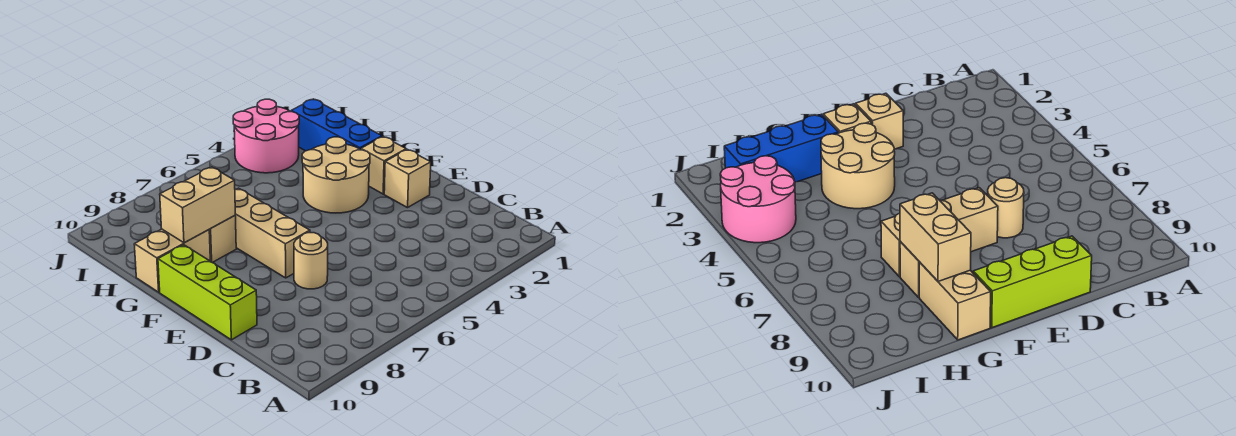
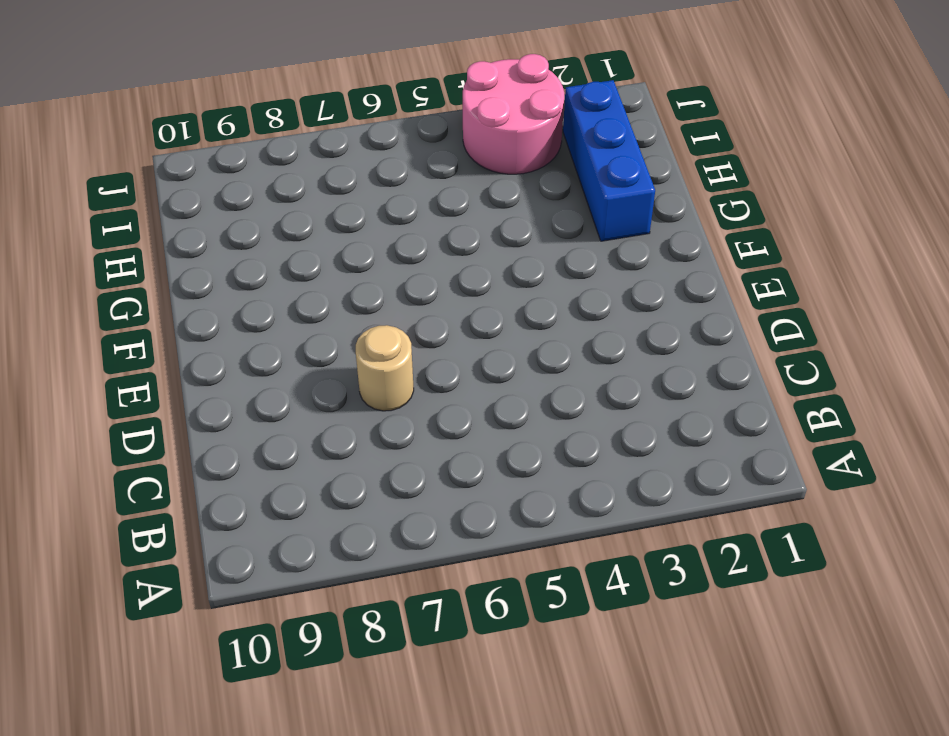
none -> lime 1x3 brick [158,245,257,340]
none -> tan 1x1 brick [384,149,431,208]

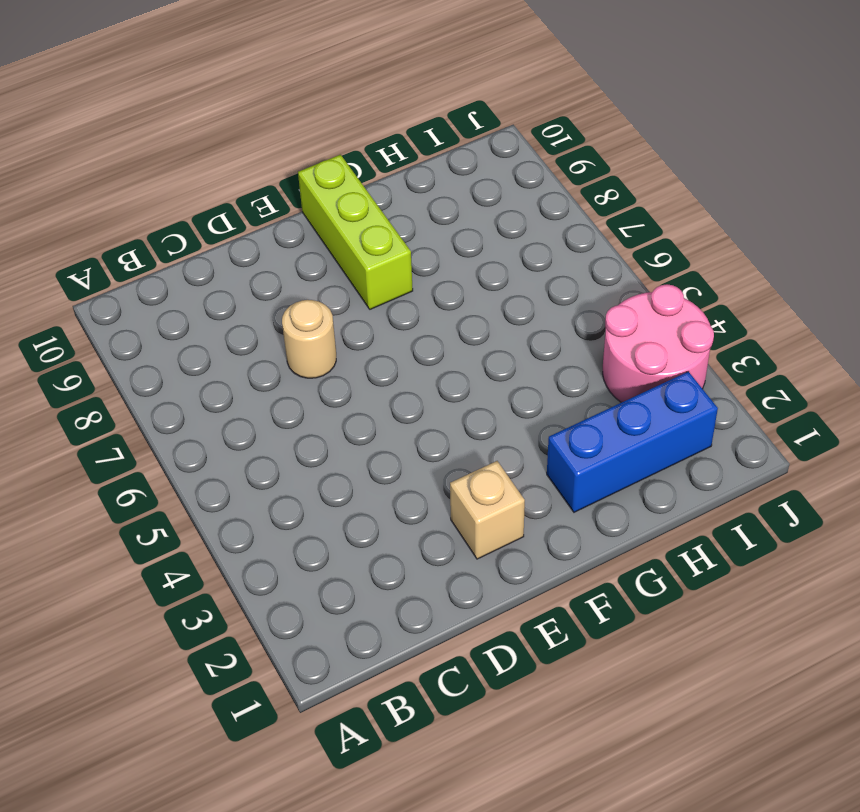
lime 1x3 brick [298,155,413,309] -> lime 1x3 brick turned to [158,245,257,340]
none -> tan 1x3 brick [235,188,310,278]
none -> tan 1x1 brick [361,137,406,194]

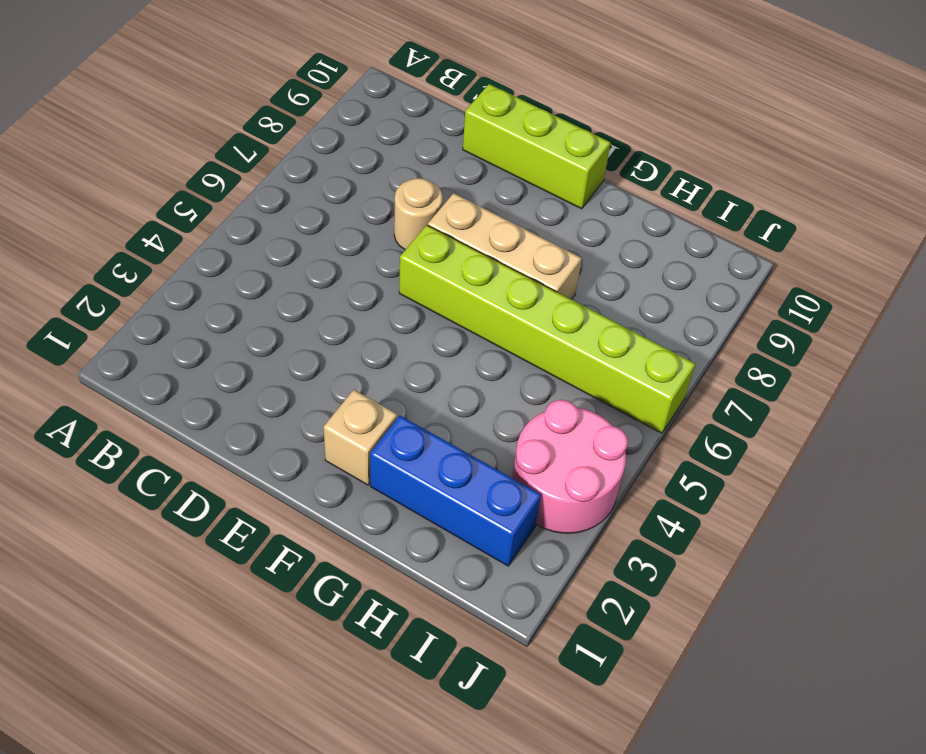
lime 1x6 brick [399,225,695,433] -> none
none -> tan 1x1 brick [384,149,431,208]
none -> tan 2x2 round brick [302,137,370,213]

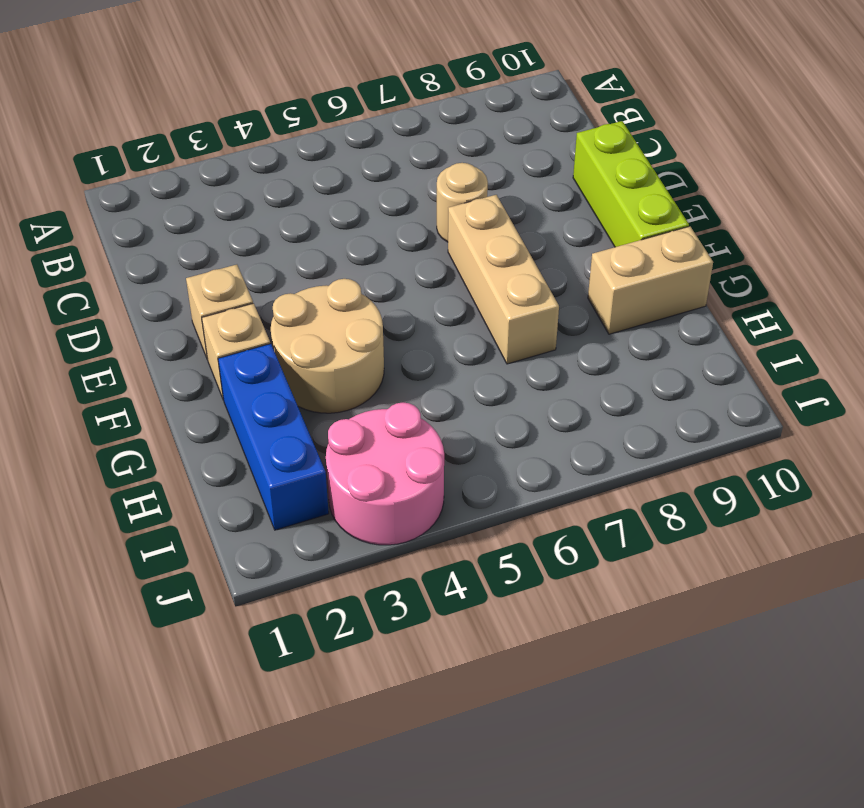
none -> tan 1x1 brick [209,216,236,263]
none -> tan 1x2 brick [160,167,235,243]

